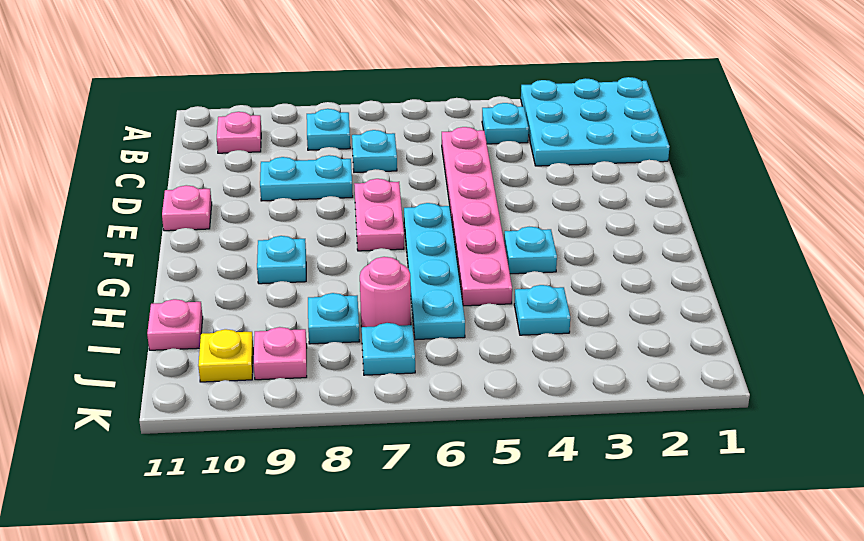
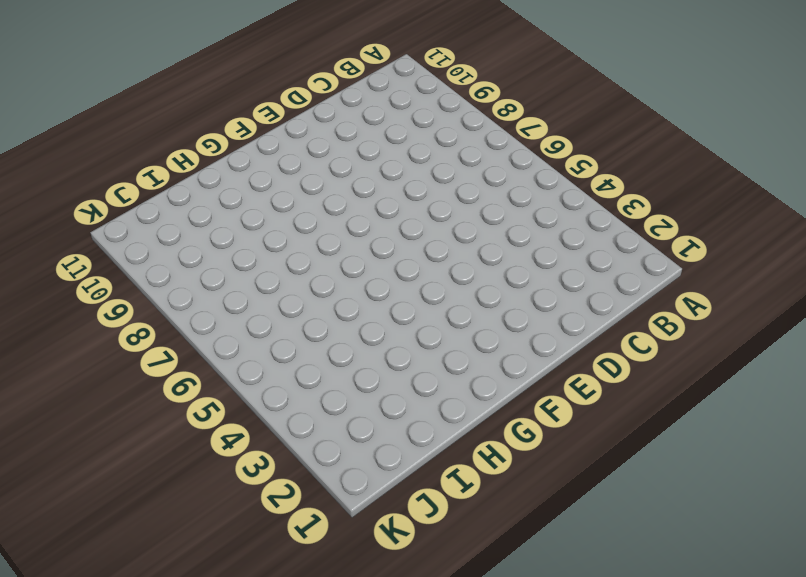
none -> cyan 3x3 plate [521,77,670,166]
none -> cyan 1x1 plate [482,103,529,144]
none -> cyan 1x1 plate [307,109,350,150]

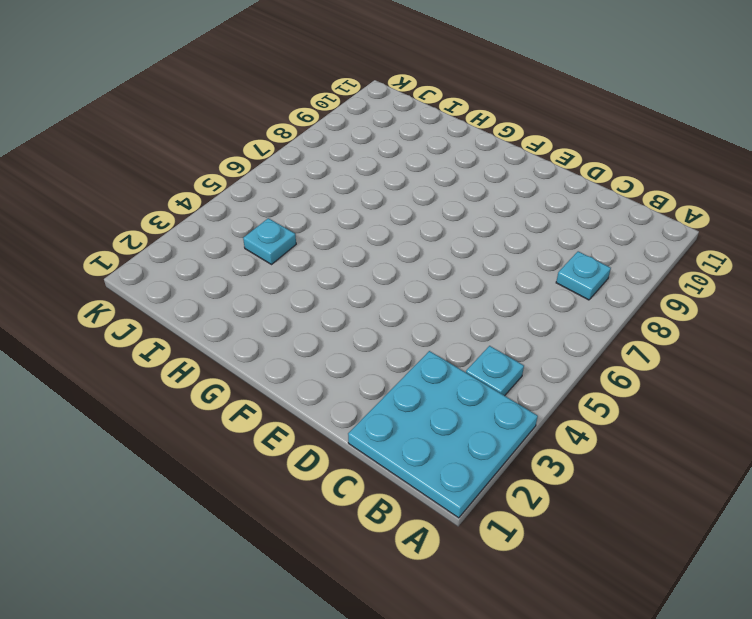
none -> pink 1x1 plate [217,112,261,153]
none -> pink 1x6 plate [442,127,512,306]
none -> cyan 1x1 plate [352,130,397,172]

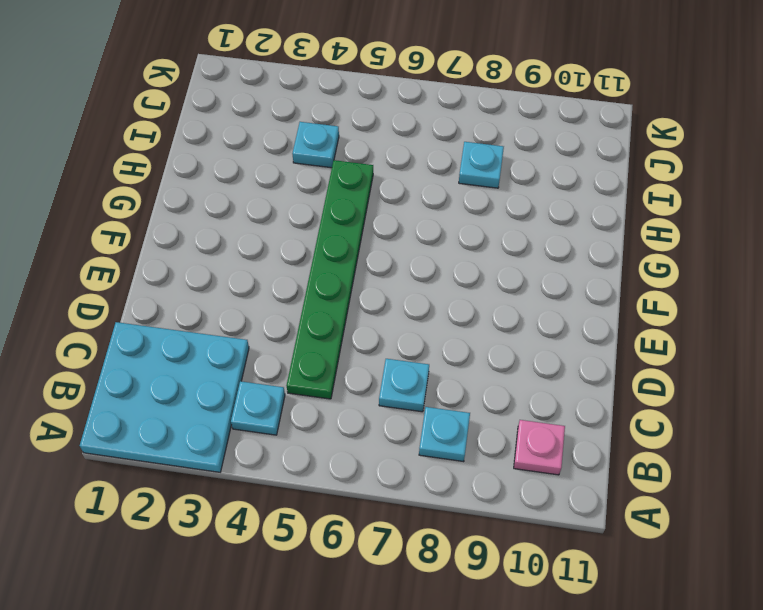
green 1x6 plate [287,160,373,399] -> pink 1x6 plate [442,127,512,306]
none -> cyan 1x2 plate [260,155,353,201]
none -> pink 1x2 plate [354,179,404,251]
none -> pink 1x1 plate [162,185,212,231]

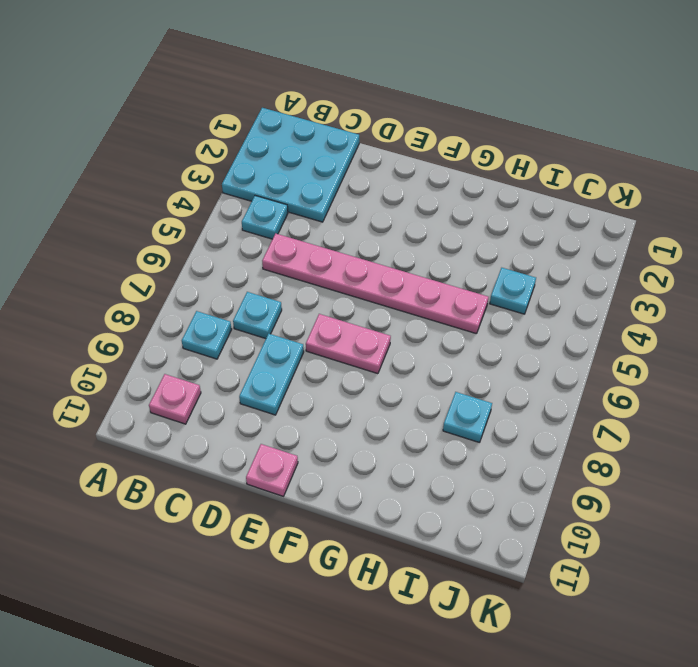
none -> cyan 1x4 plate [404,203,465,340]
none -> cyan 1x1 plate [504,227,557,274]
none -> cyan 1x1 plate [257,236,306,284]

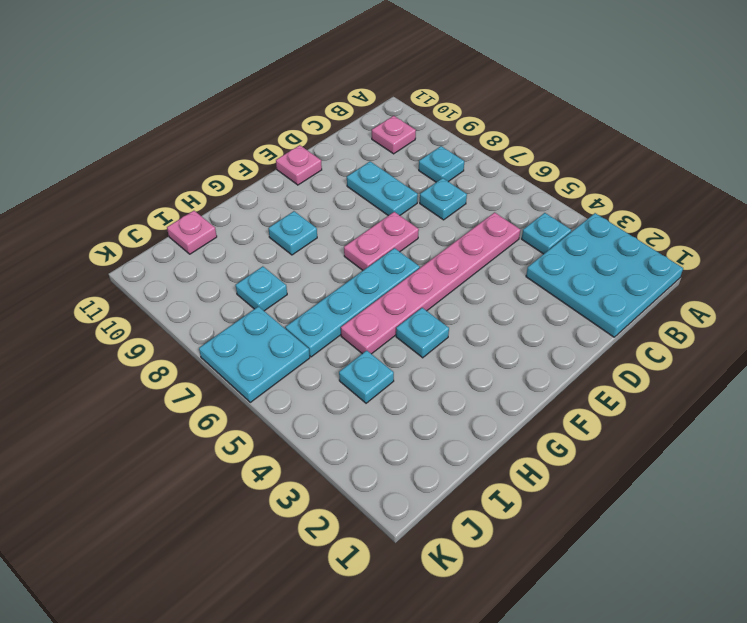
cyan 2x2 plate [199,307,310,402] -> cyan 1x1 plate [362,323,415,375]
none -> pink 1x1 round brick [360,257,411,327]
none -> pink 1x1 plate [254,327,307,380]
none -> yellow 1x1 plate [198,329,253,382]

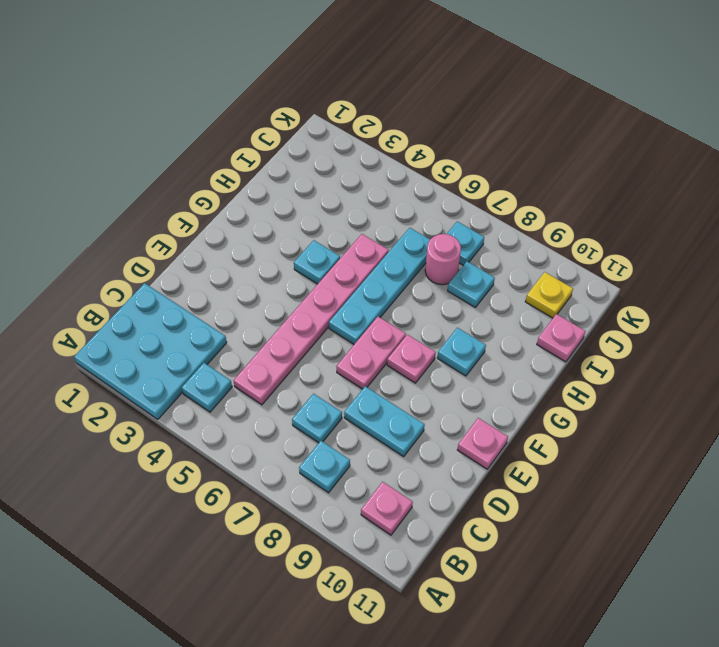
pink 1x1 plate [387,335,436,383] -> pink 1x1 plate moved to [254,327,307,380]
none -> cyan 1x1 plate [514,285,570,335]

